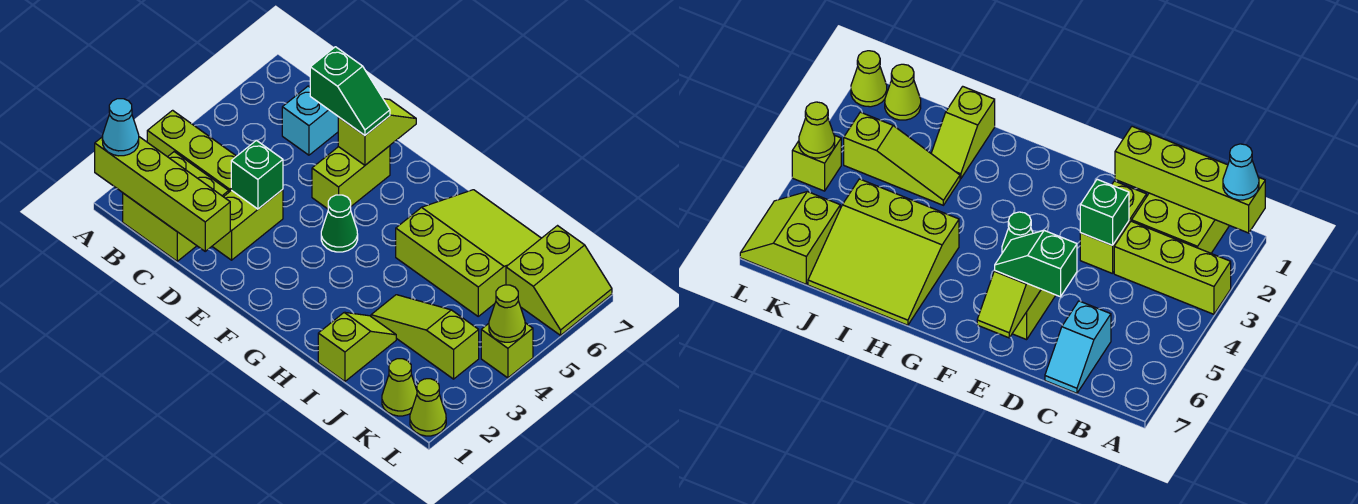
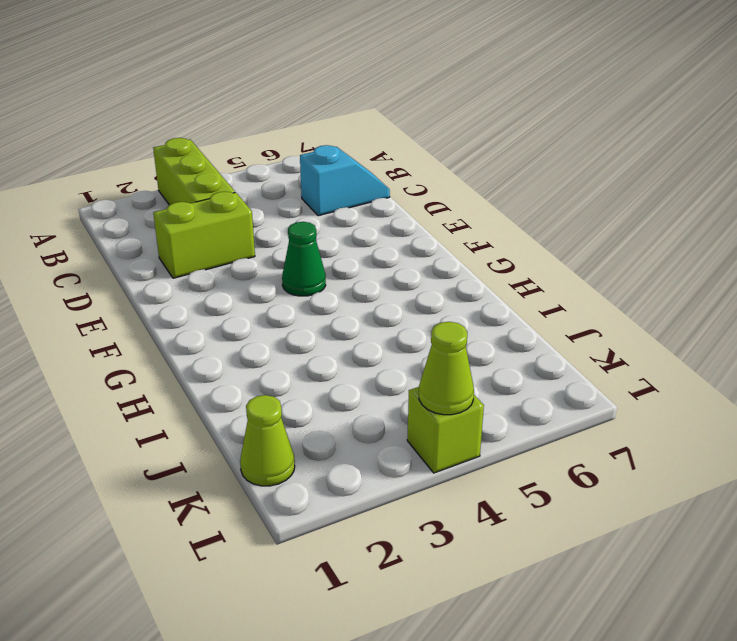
none -> lime 2x2 brick [123,152,229,261]
none -> lime 1x2 brick [312,146,390,209]
none -> lime 3x3 slope [396,190,541,316]

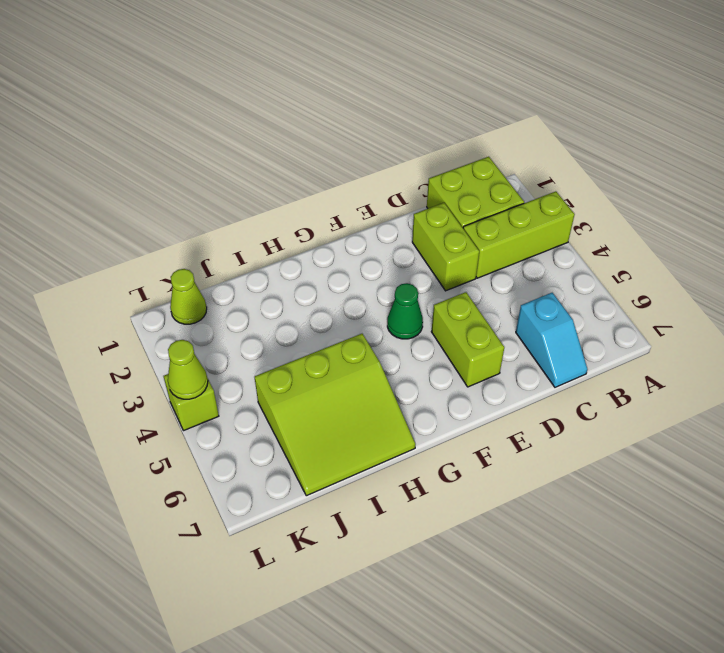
none -> lime 1x2 slope [318,312,396,381]
none -> lime 1x3 slope [371,295,479,379]
none -> lime 2x2 slope [506,226,612,335]

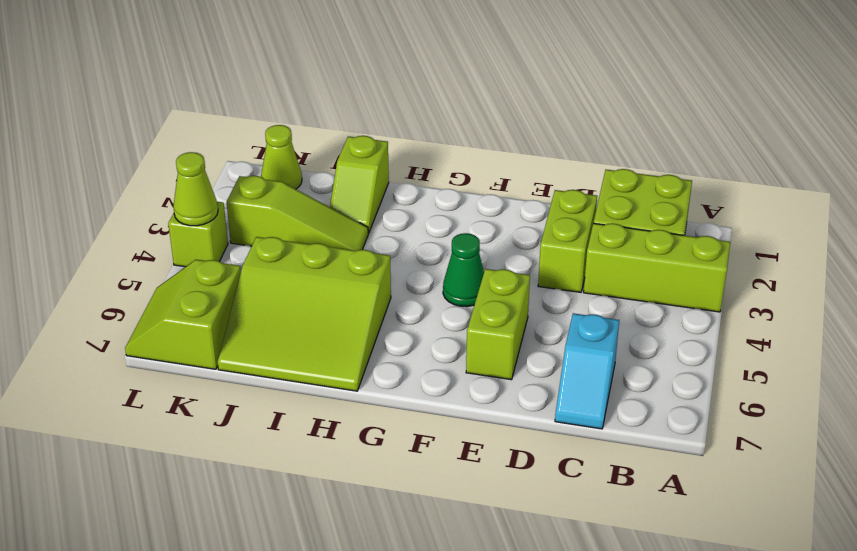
none -> lime 1x1 cone [410,379,446,436]
none -> lime 1x4 brick [95,137,230,251]
none -> green 1x1 brick [231,140,283,209]

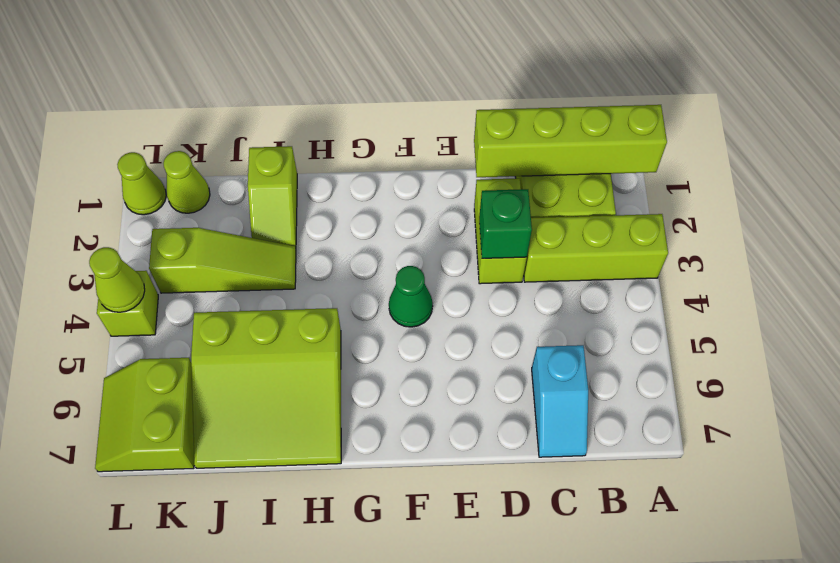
none -> lime 1x2 brick [312,146,390,209]
none -> lime 1x2 slope [338,99,416,165]
none -> cyan 1x1 cone [102,99,139,156]

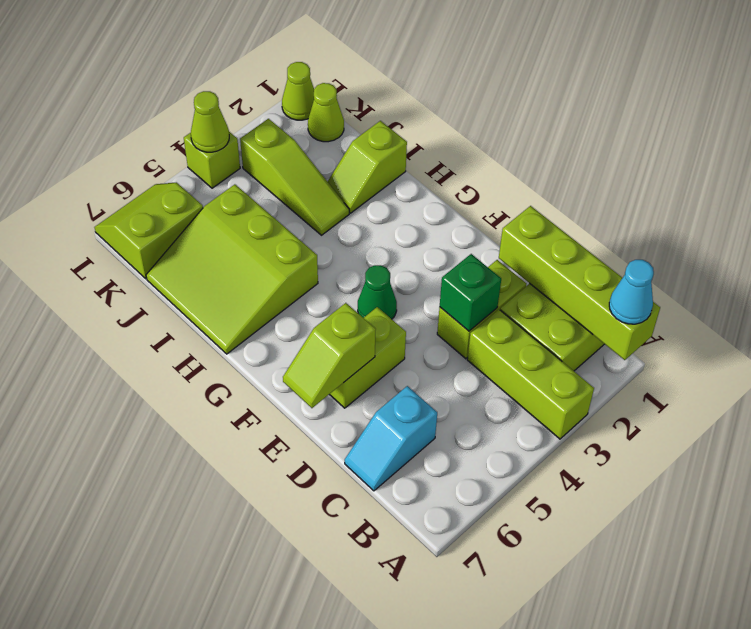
none -> green 1x2 slope [310,47,390,135]

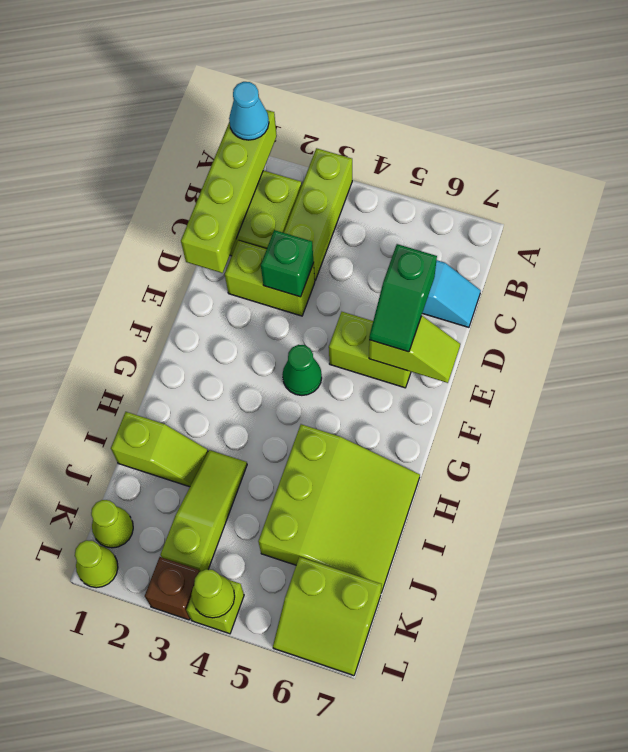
brown 1x1 brick [145,557,200,620] -> none

